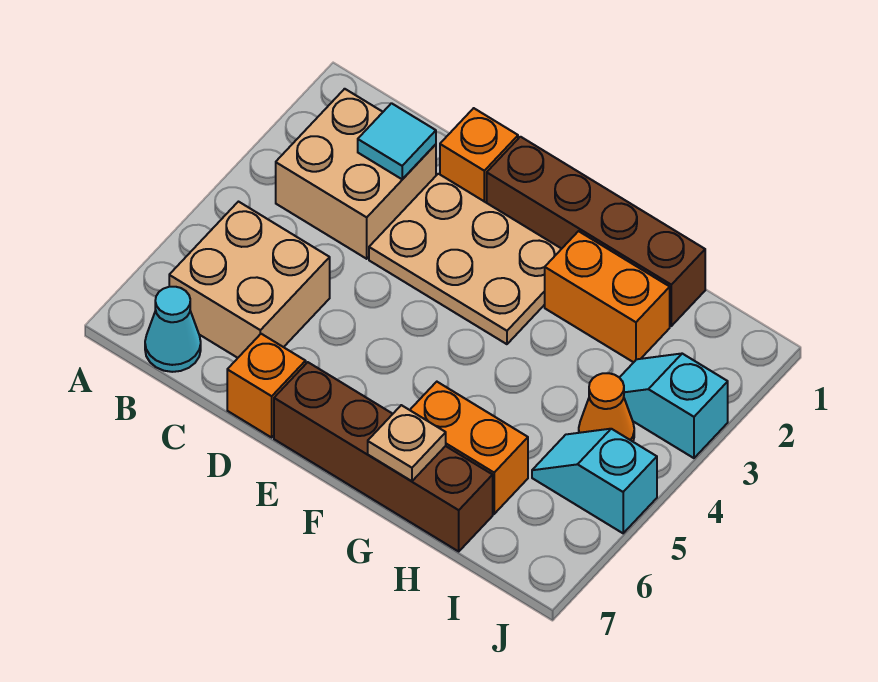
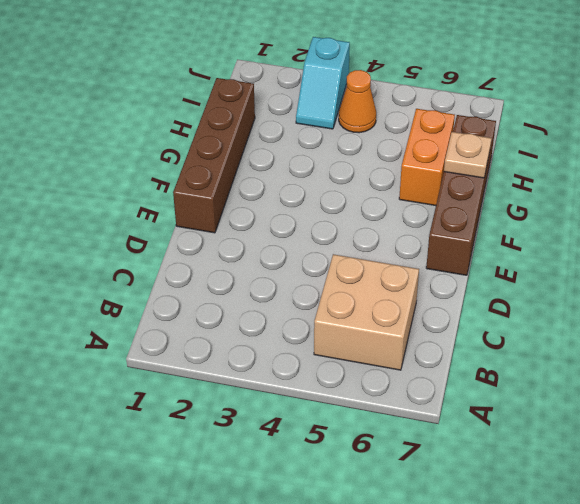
none -> tan 2x2 brick [276,89,436,259]
none -> cyan 1x1 cone [145,287,201,372]
none -> orange 1x1 brick [440,108,518,203]

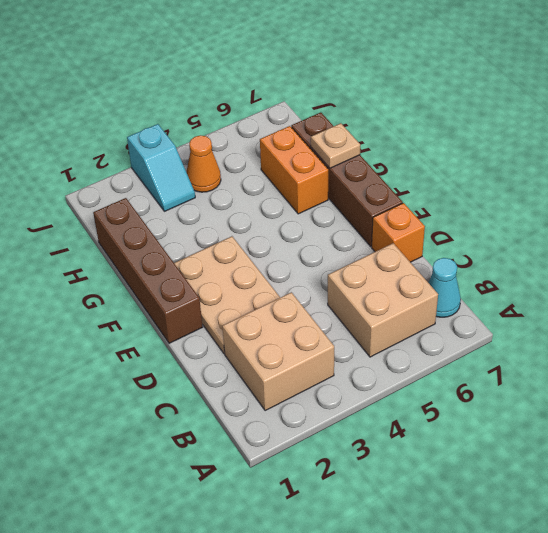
none -> orange 1x1 brick [440,108,518,203]
none -> orange 1x2 brick [545,231,670,362]
none -> cyan 1x2 slope [532,429,657,533]

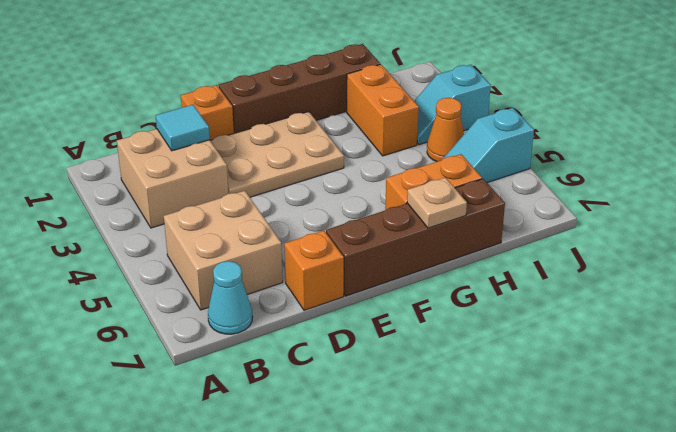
orange 1x2 brick [347,64,419,156] -> orange 1x2 brick turned to [545,231,670,362]

